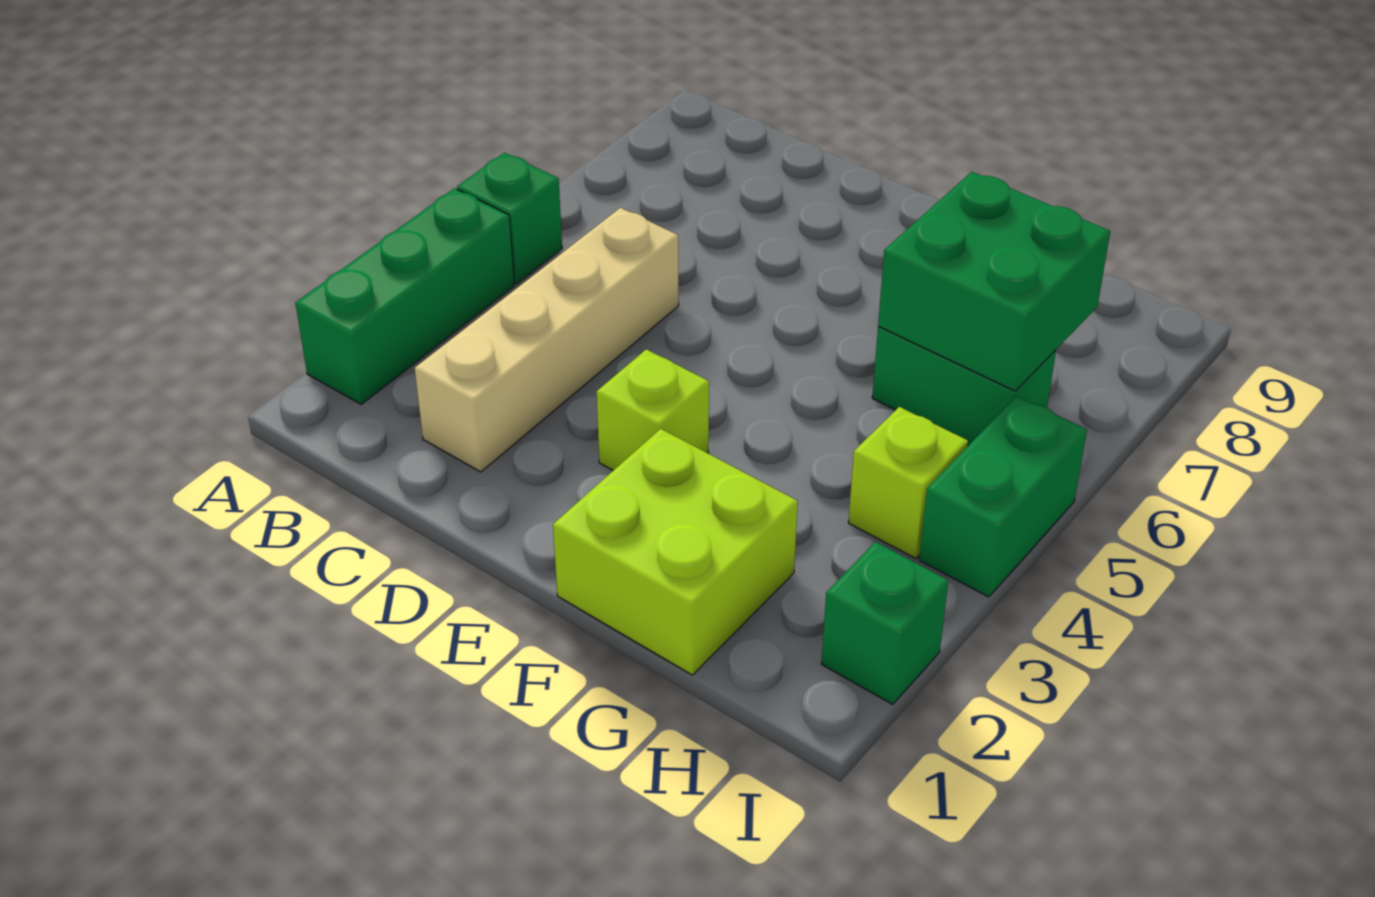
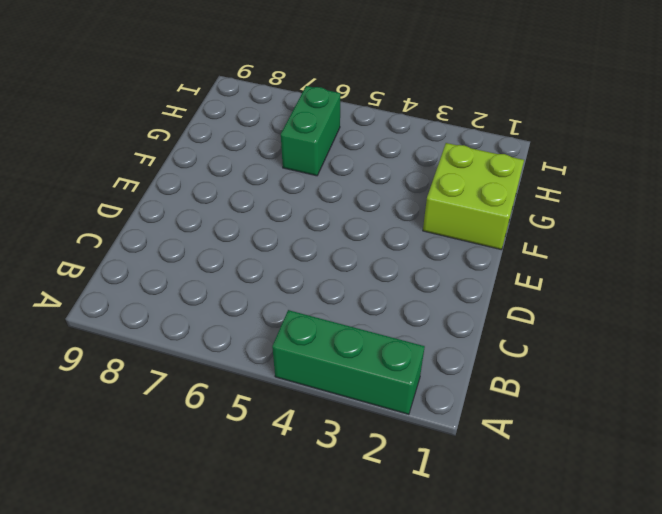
none -> green 1x1 brick [457,152,562,284]
none -> tan 1x4 brick [415,208,679,472]

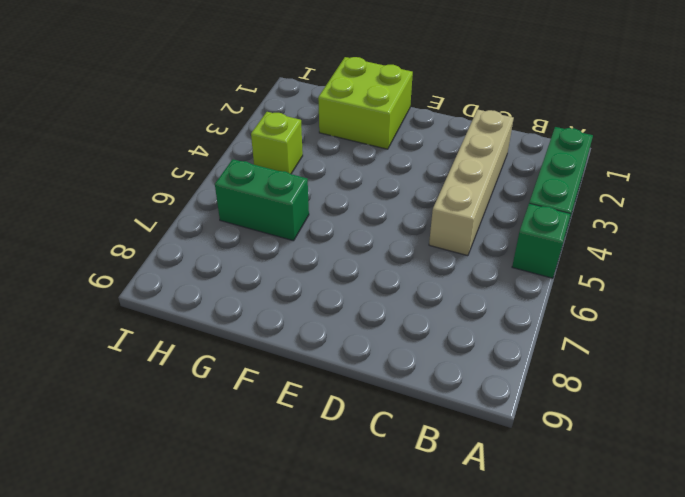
none -> lime 1x1 brick [597,349,709,470]
none -> green 1x1 brick [821,542,948,704]

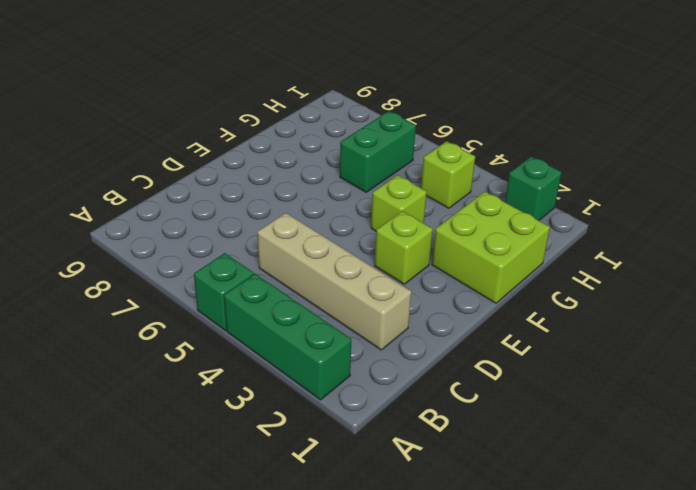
lime 1x1 brick [371,175,427,231] -> none
none -> green 1x2 brick [919,396,1087,597]
none -> green 2x2 brick [878,172,1110,391]

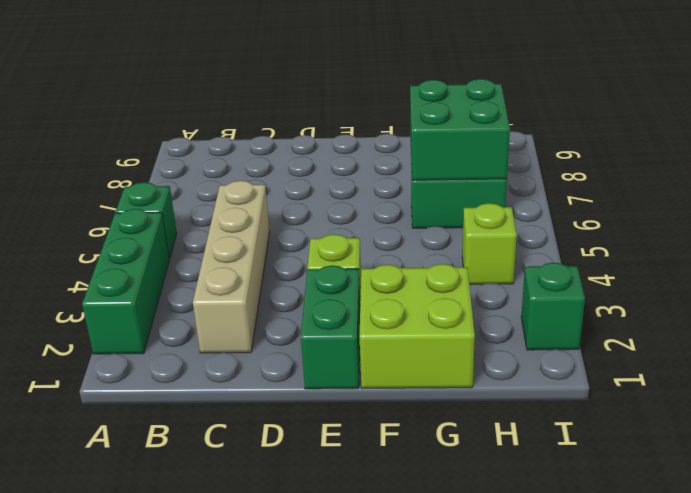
green 1x2 brick [301,265,360,389] -> green 1x2 brick moved to [919,396,1087,597]

